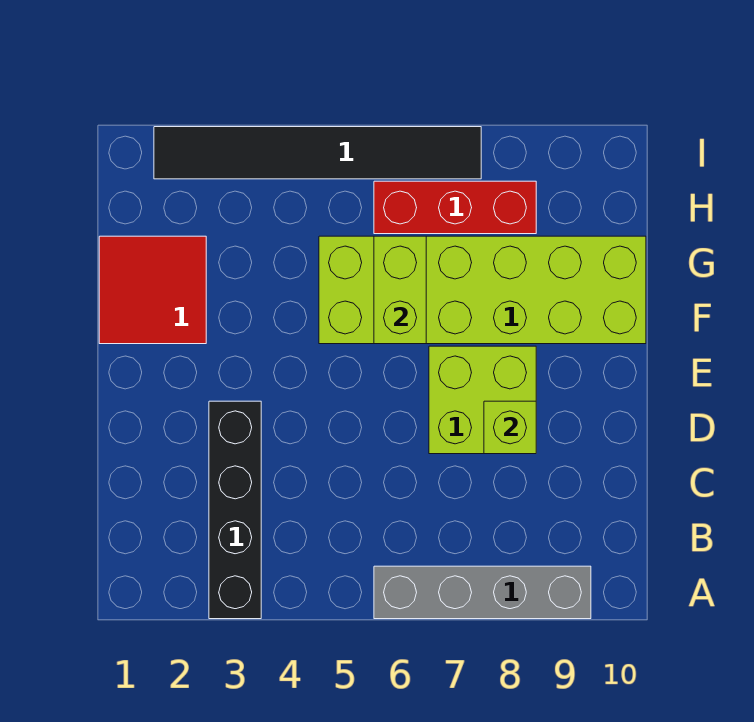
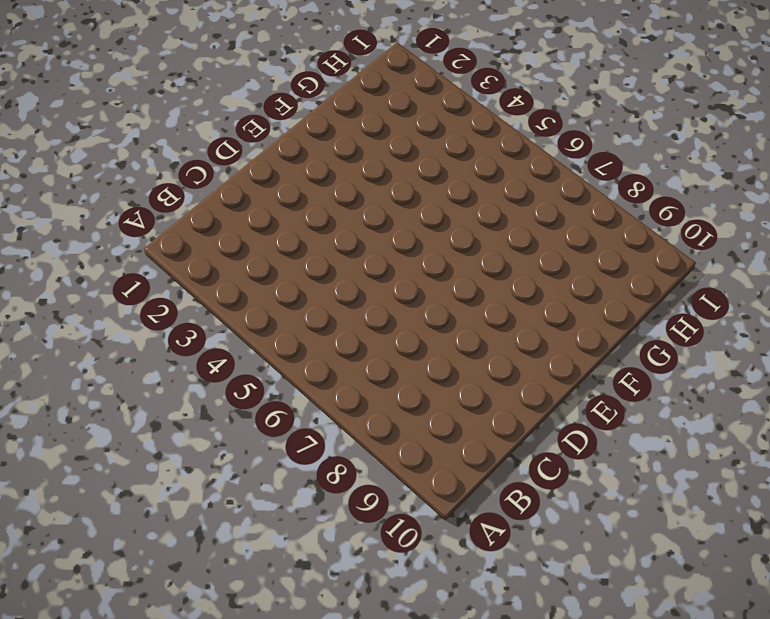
none -> black 1x4 brick [209,401,261,619]
none -> grey 1x4 brick [374,566,591,619]

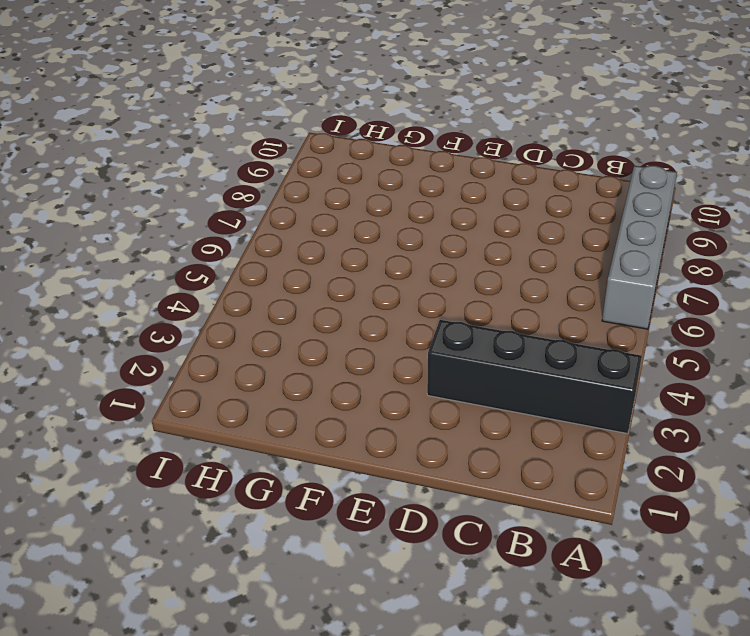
none -> lime 2x2 brick [429,346,536,454]
none -> red 2x2 tile [99,236,206,344]

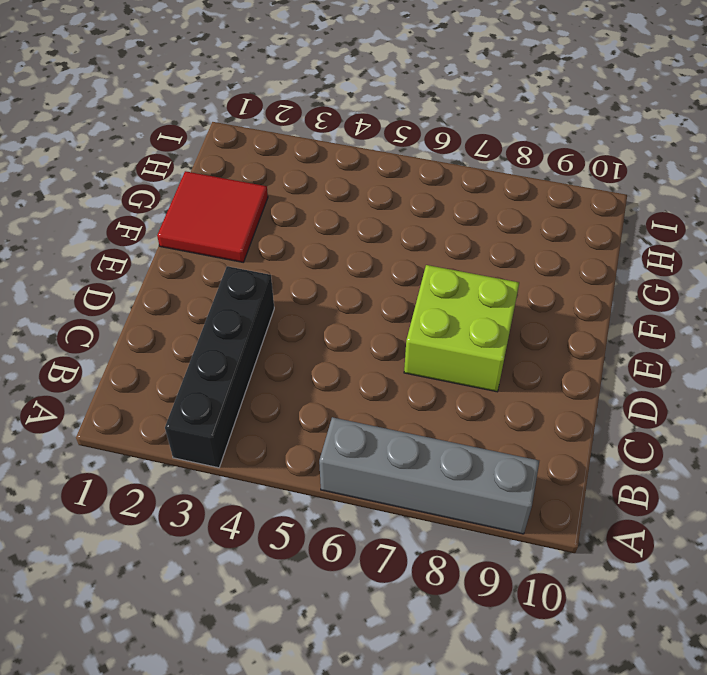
none -> lime 2x6 brick [319,236,646,344]
none -> red 1x3 brick [374,181,536,234]

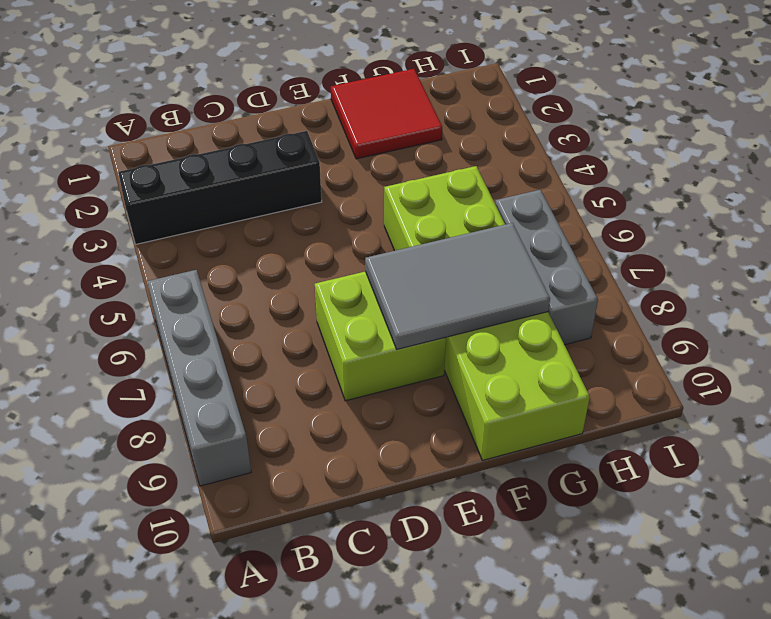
grey 2x3 tile [365,223,550,349] -> none
grey 1x3 brick [495,190,598,345] -> red 1x3 brick [374,181,536,234]
none -> black 1x6 tile [154,127,481,179]
none -> lime 1x1 brick [484,401,536,454]

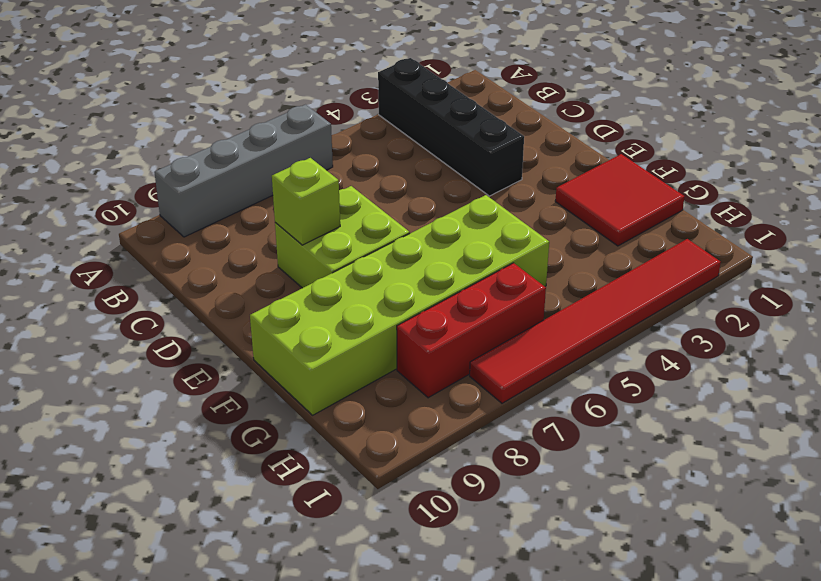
red 1x6 tile [470,239,721,403] -> black 1x6 tile [154,127,481,179]
none -> lime 1x2 brick [374,236,426,344]

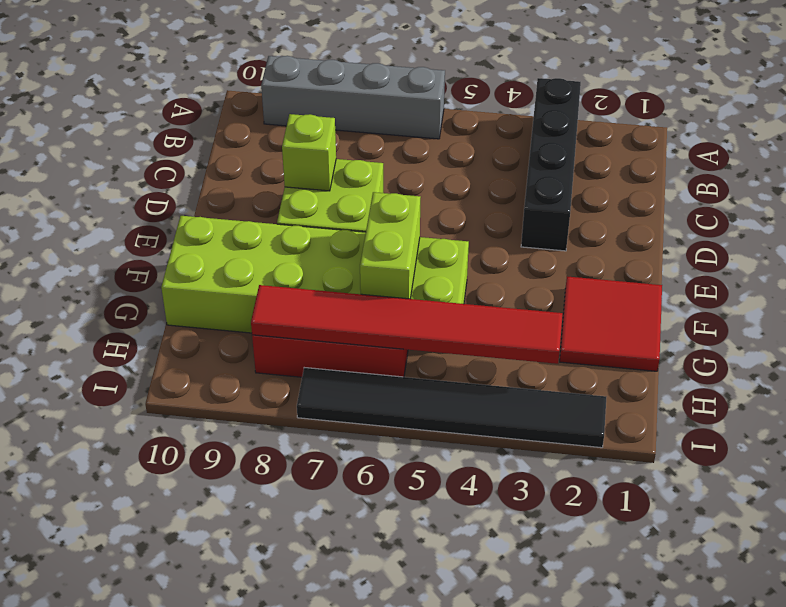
red 1x6 tile [251,285,563,364] -> none

